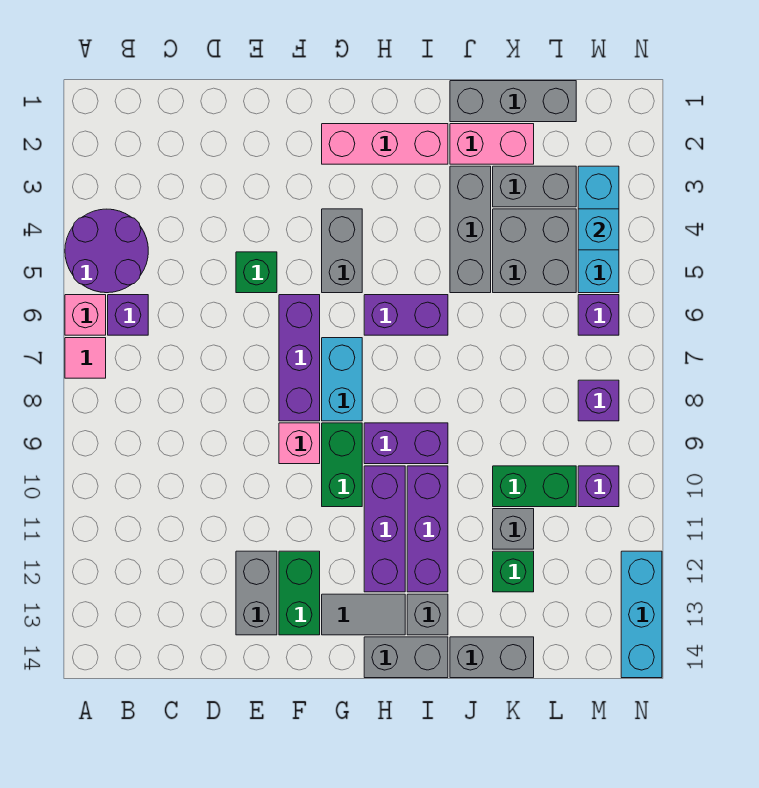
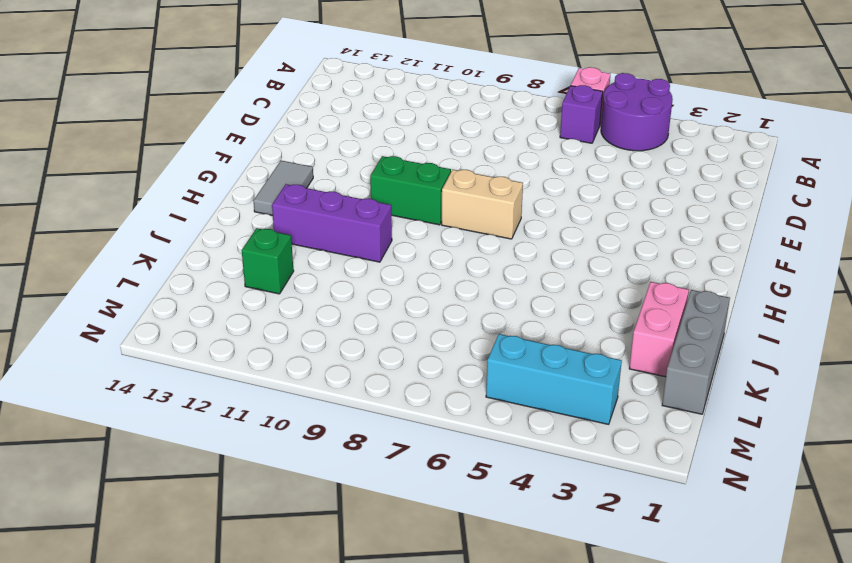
tan 1x2 brick [442,170,523,239] -> cyan 1x2 brick [322,338,362,421]
none -> pink 1x1 tile [65,338,106,378]
none -> green 1x1 brick [236,252,277,293]
none -> grey 1x2 brick [236,551,277,635]
none -> purple 1x3 brick [279,295,320,421]

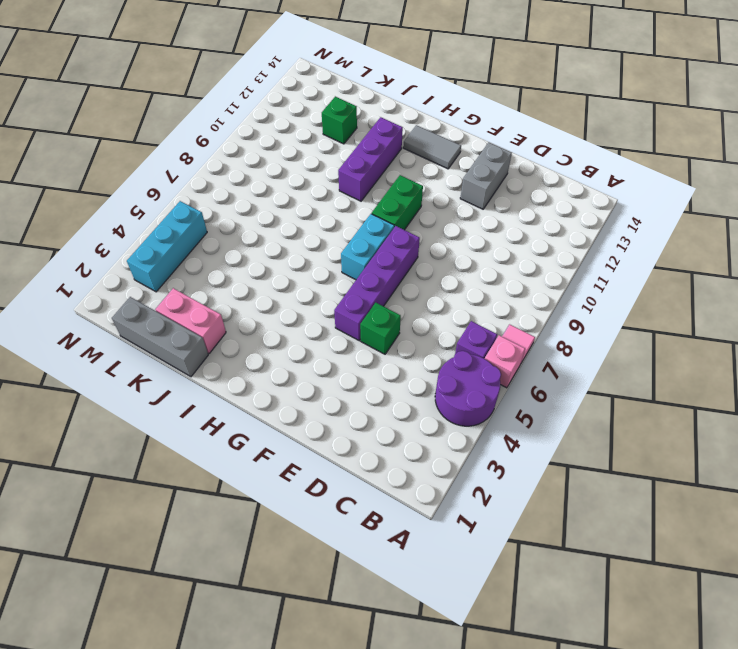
purple 1x4 brick [334,226,420,341] -> purple 1x3 brick [279,295,320,421]
none -> pink 1x1 brick [279,423,320,464]
none -> green 1x2 brick [279,551,320,635]
none -> pink 1x3 brick [322,124,448,164]
none -> grey 1x2 brick [322,209,362,293]

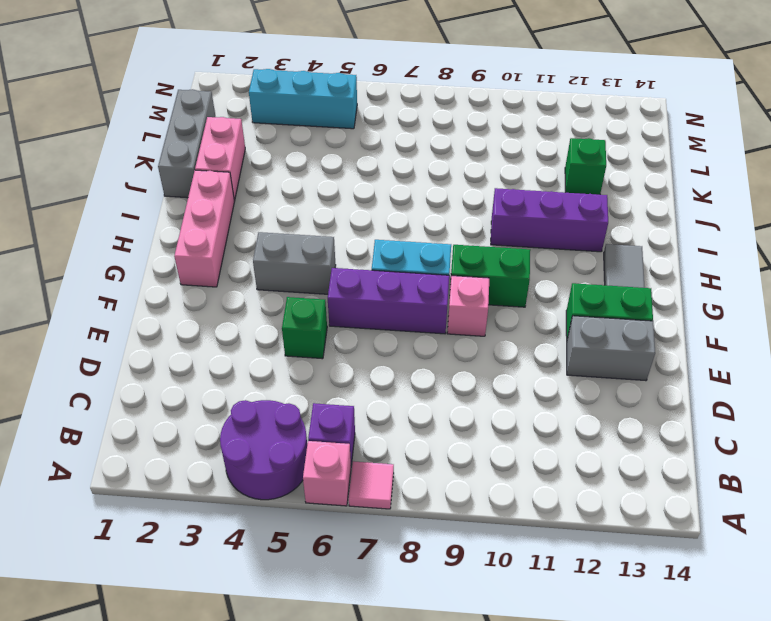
none -> purple 1x2 brick [364,295,448,335]
none -> purple 1x2 brick [364,423,448,464]
none -> purple 1x3 brick [364,466,405,592]
none -> grey 1x2 brick [364,637,448,678]

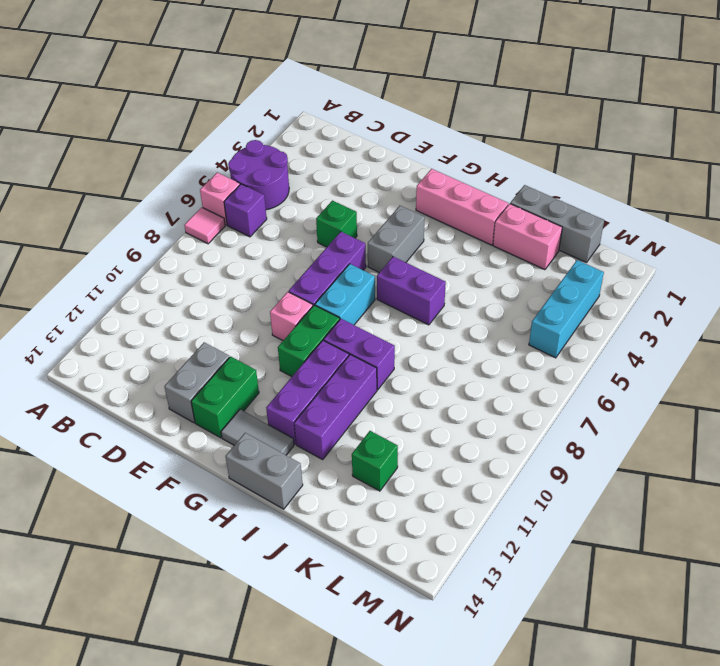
none -> grey 1x1 brick [407,594,448,635]
none -> grey 1x3 brick [450,166,491,293]
none -> grey 1x2 brick [450,637,534,678]
none -> grey 1x2 brick [493,166,576,207]

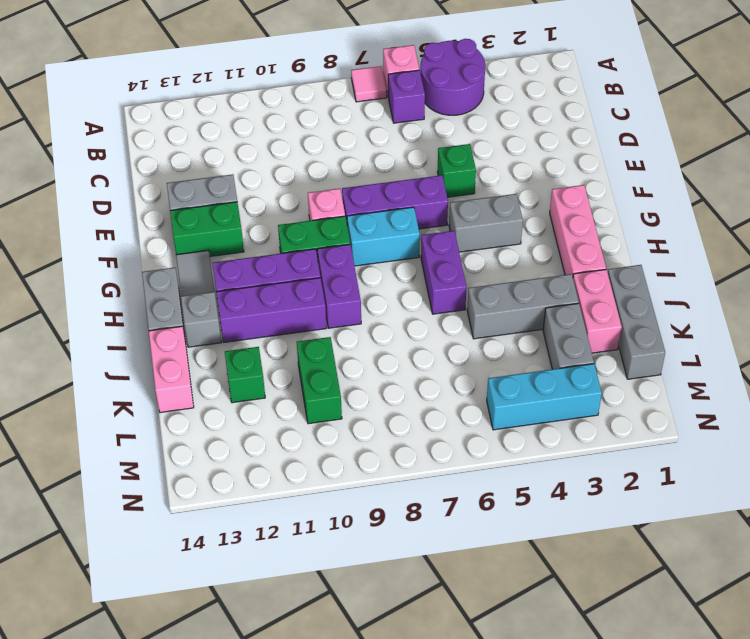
pink 1x2 brick [149,326,194,413] -> grey 1x2 brick [450,637,534,678]
none -> grey 2x2 brick [493,209,576,293]
none -> grey 1x1 brick [493,509,534,549]
none -> purple 1x1 brick [578,295,619,335]
none -> purple 1x1 brick [578,380,619,421]

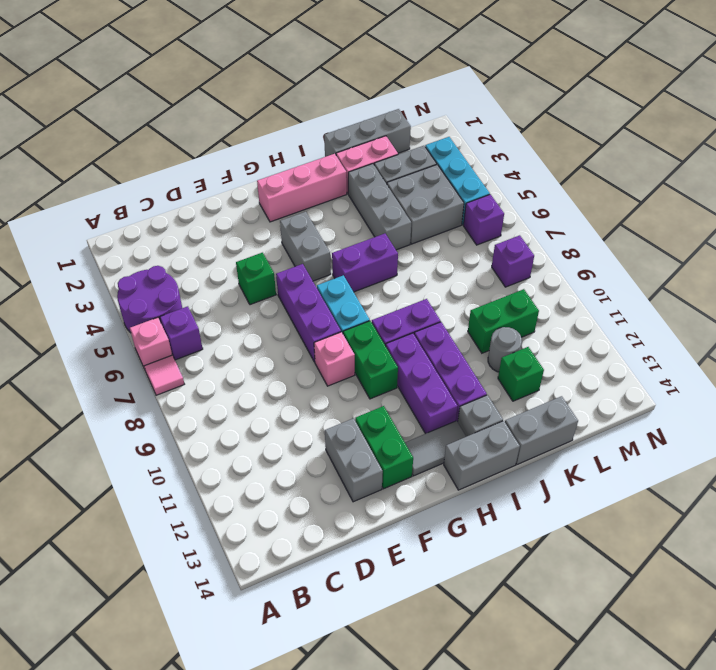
grey 1x1 round brick [488,327,522,372] -> grey 1x1 brick [493,509,534,549]
none -> purple 1x1 brick [578,466,619,507]
none -> cyan 1x3 brick [621,551,662,678]
none -> cyan 1x1 brick [578,209,619,250]

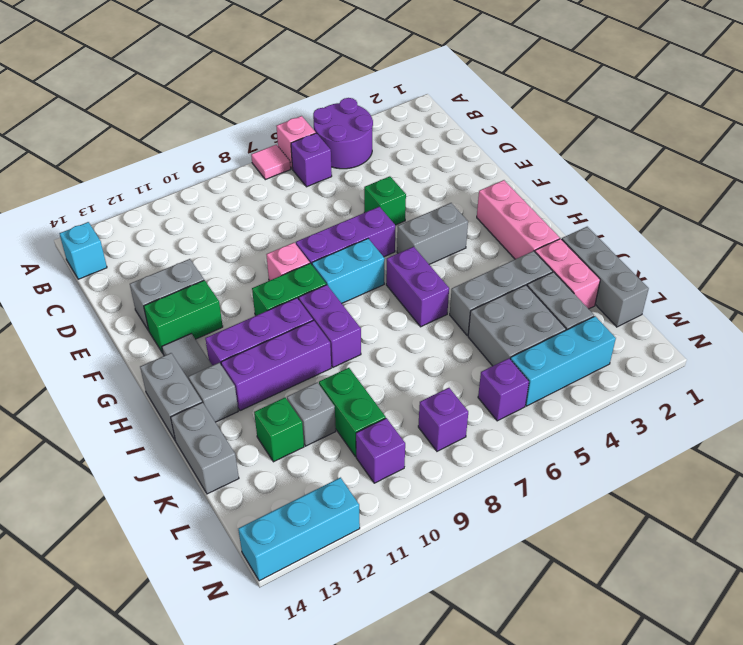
cyan 1x1 brick [59,222,107,279] -> cyan 1x1 brick moved to [578,209,619,250]

